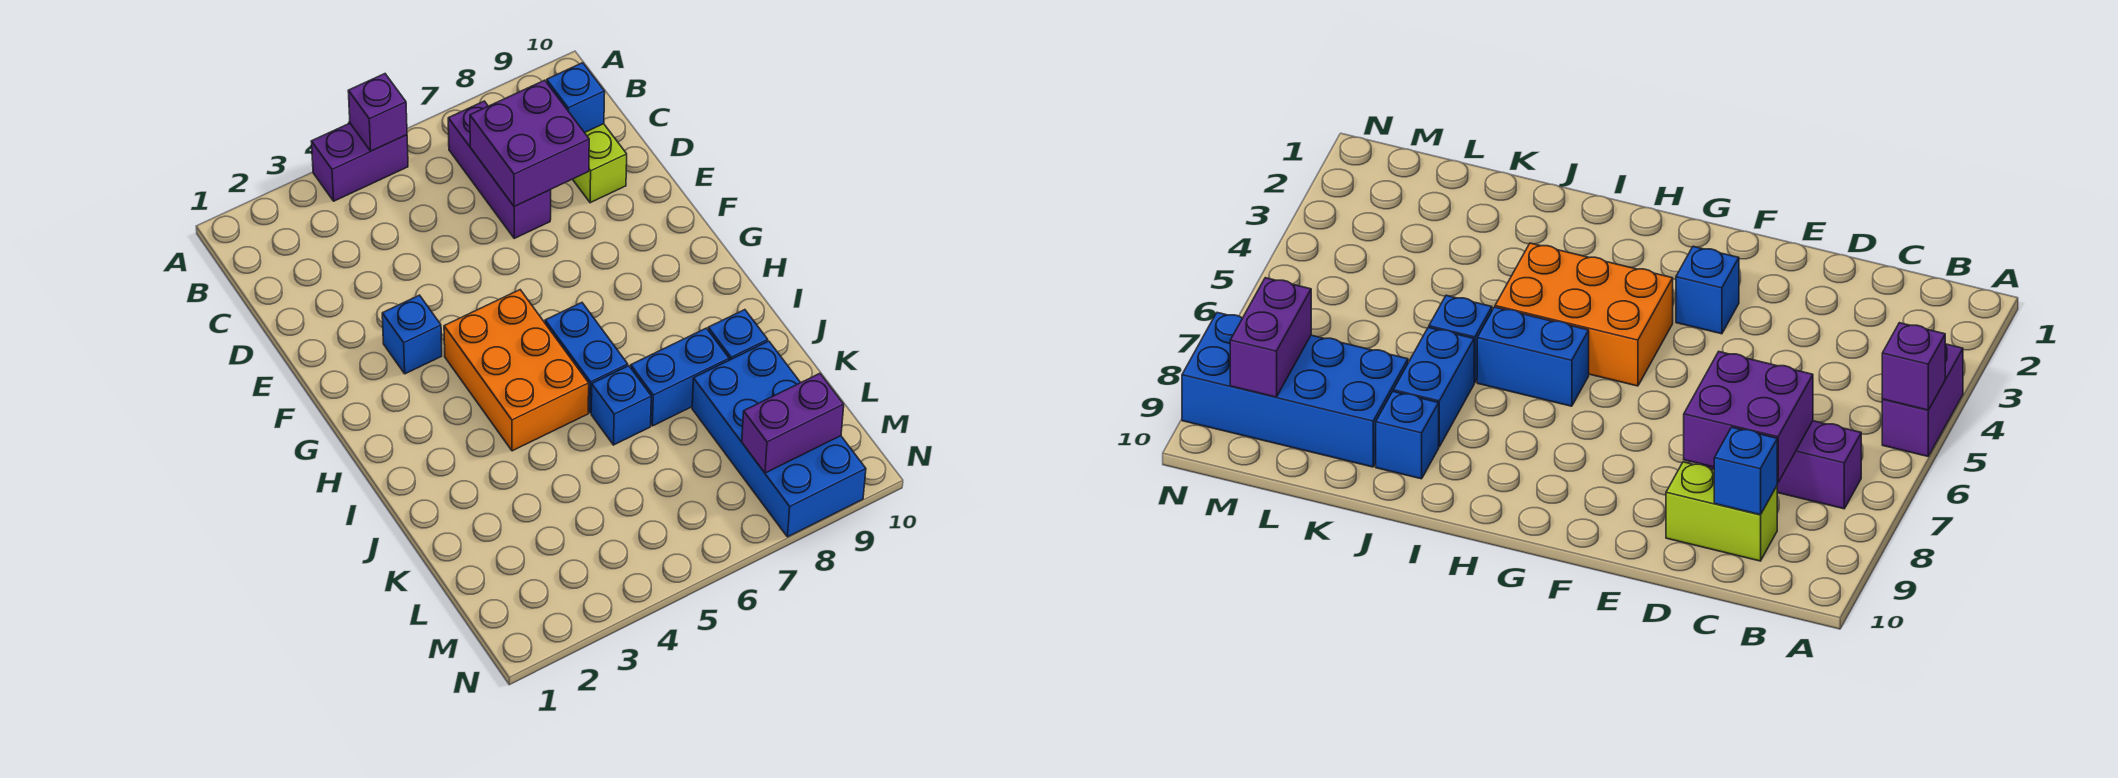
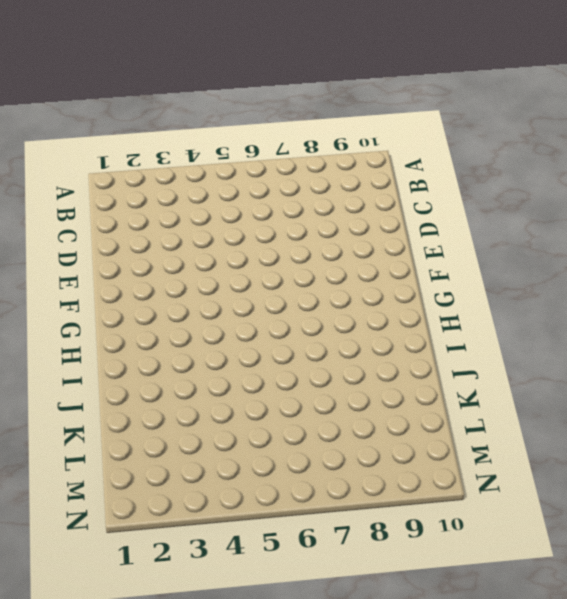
none -> purple 1x2 brick [311,123,408,201]
none -> purple 1x3 brick [448,101,551,238]
none -> lime 1x2 brick [573,124,627,203]

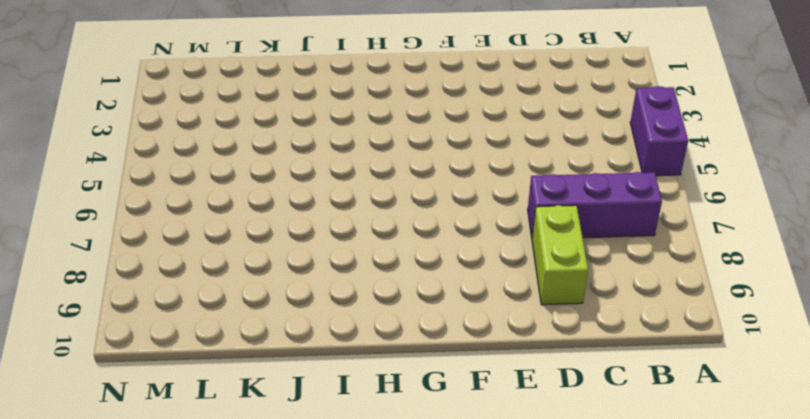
lime 1x2 brick [532,205,588,305] -> lime 1x2 brick turned to [573,124,627,203]
none -> blue 1x1 brick [382,295,442,374]
none -> orange 2x3 brick [444,290,589,451]
none -> blue 1x2 brick [545,303,628,413]

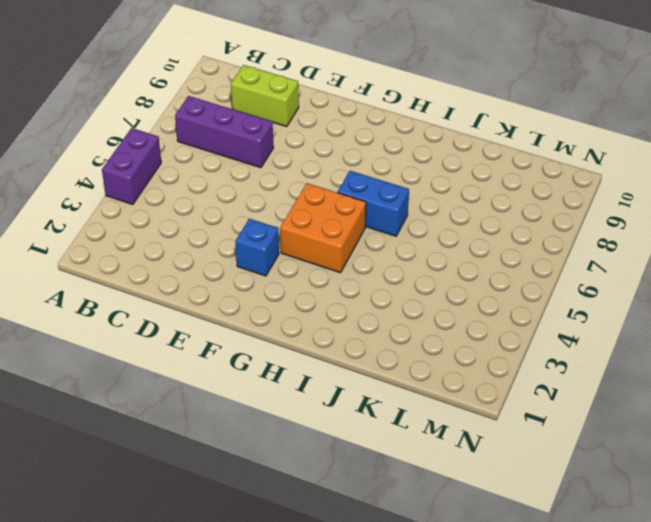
orange 2x2 brick [280,183,366,273] -> orange 2x3 brick [444,290,589,451]
none -> blue 1x1 brick [591,366,651,445]
none -> blue 1x2 brick [631,328,729,426]
none -> blue 1x1 brick [708,310,768,360]

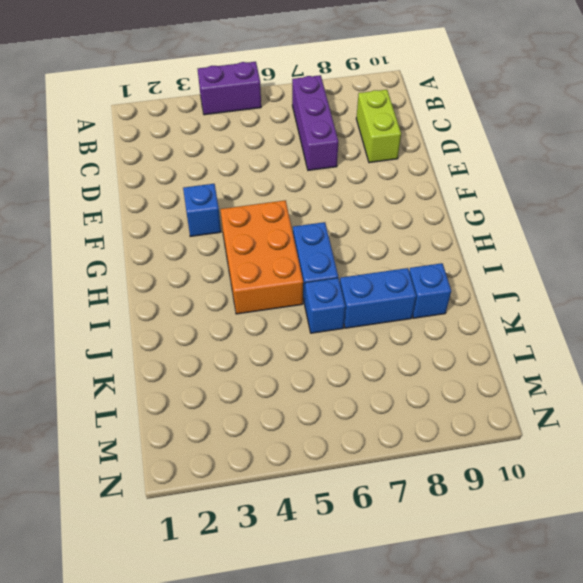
none -> blue 2x4 brick [692,341,866,537]
none -> purple 1x1 brick [348,74,407,151]
none -> purple 2x2 brick [470,80,589,206]

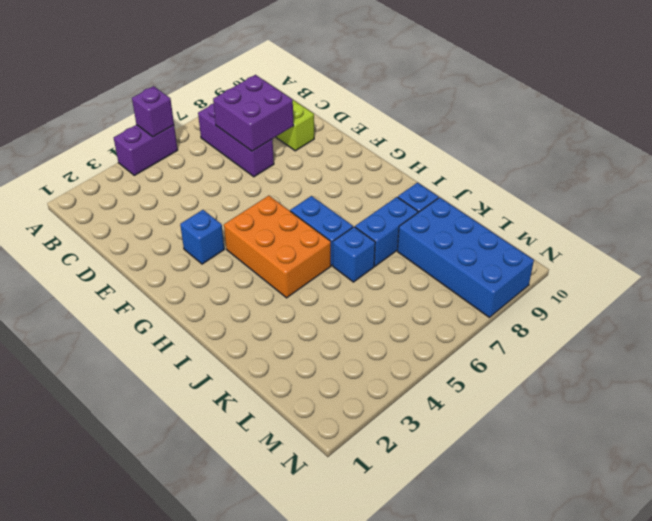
none -> blue 1x1 brick [547,63,605,133]
none -> purple 1x2 brick [742,373,844,473]

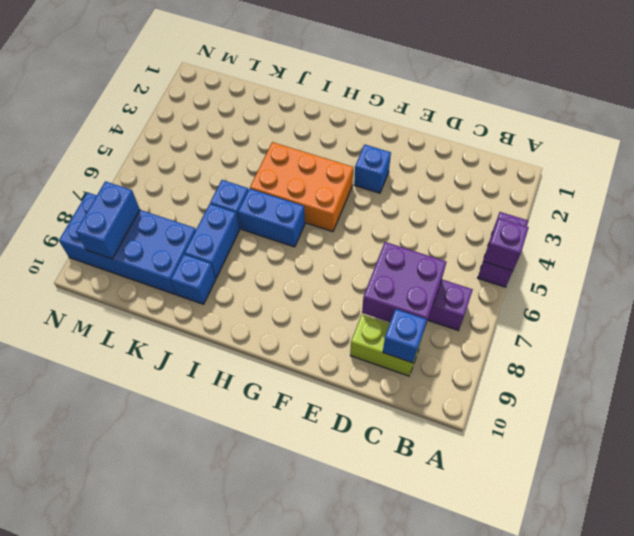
blue 1x2 brick [76,181,140,259] -> purple 1x2 brick [742,373,844,473]

